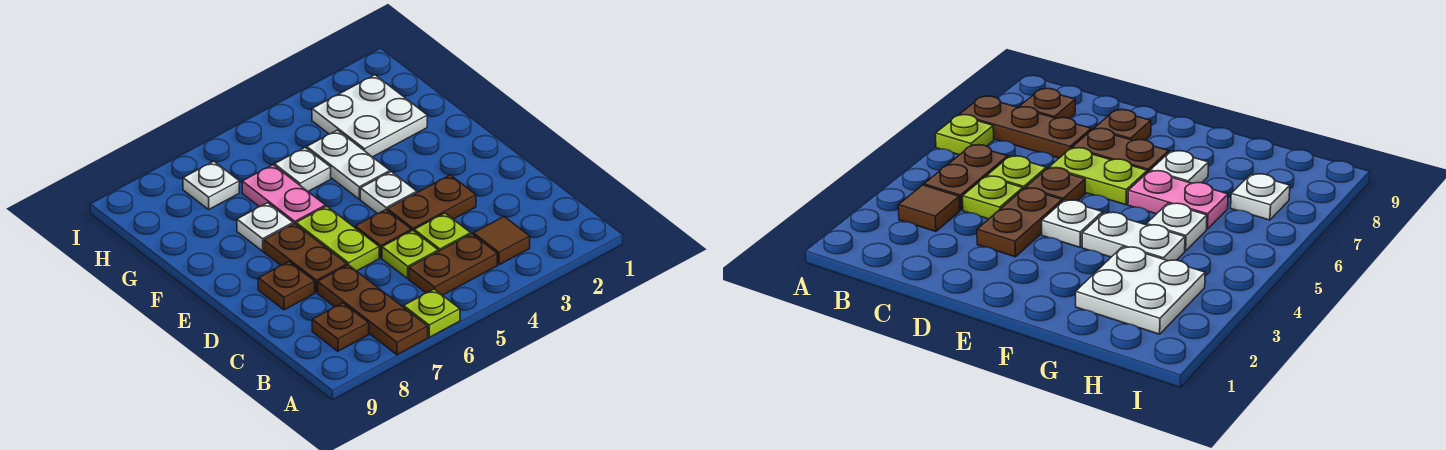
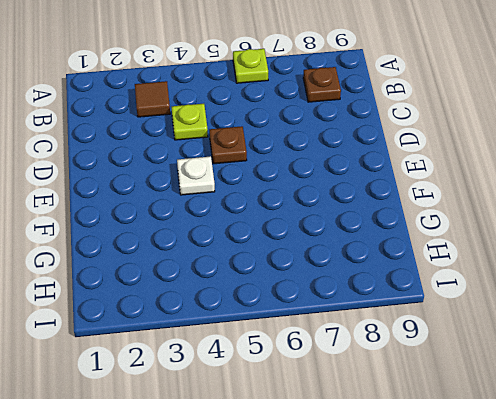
none -> brown 1x3 plate [318,265,428,355]
none -> brown 1x2 plate [409,234,497,295]
none -> lime 1x1 plate [382,230,438,279]

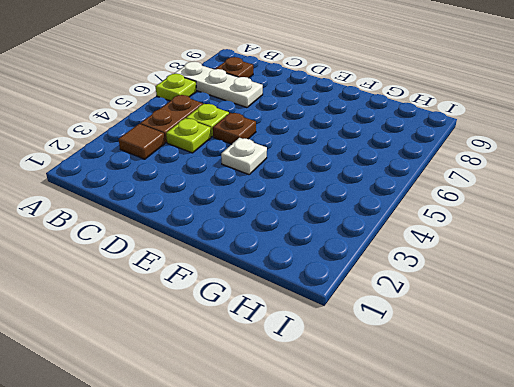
white 1x3 plate [174,62,263,107] -> brown 1x3 plate [318,265,428,355]
none -> brown 1x2 plate [387,175,476,231]
none -> lime 1x2 plate [296,206,379,271]
none -> brown 1x2 plate [264,223,347,292]

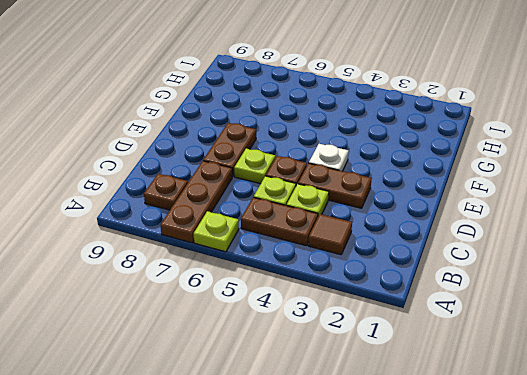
lime 1x1 plate [234,149,275,184] -> lime 1x2 plate [296,206,379,271]
none -> brown 1x1 plate [258,262,315,310]
none -> white 1x2 plate [307,130,390,199]
none -> pink 1x2 plate [242,165,326,224]

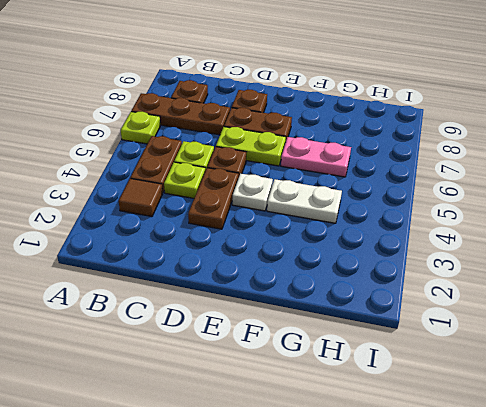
none -> white 1x1 plate [237,203,293,251]
none -> white 2x2 plate [312,75,427,157]
none -> white 1x1 plate [274,148,331,191]

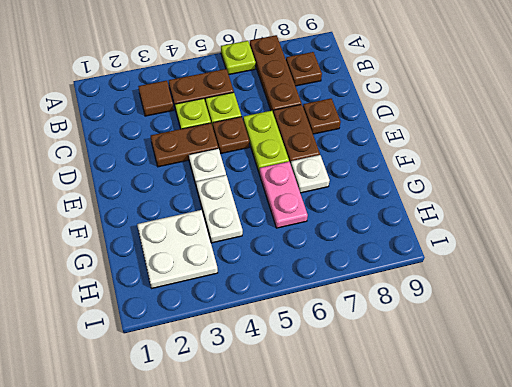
none -> white 1x1 plate [274,148,331,191]
none -> white 1x1 plate [183,161,239,209]

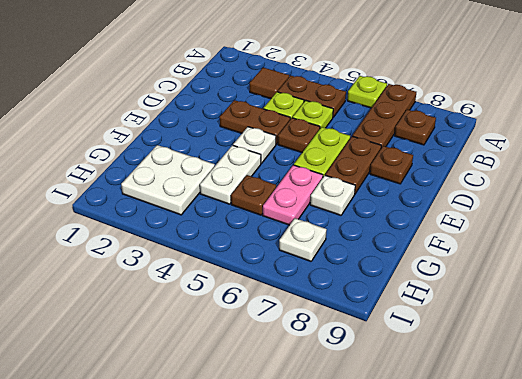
brown 1x1 plate [231,175,276,215] -> white 1x1 plate [274,148,331,191]

